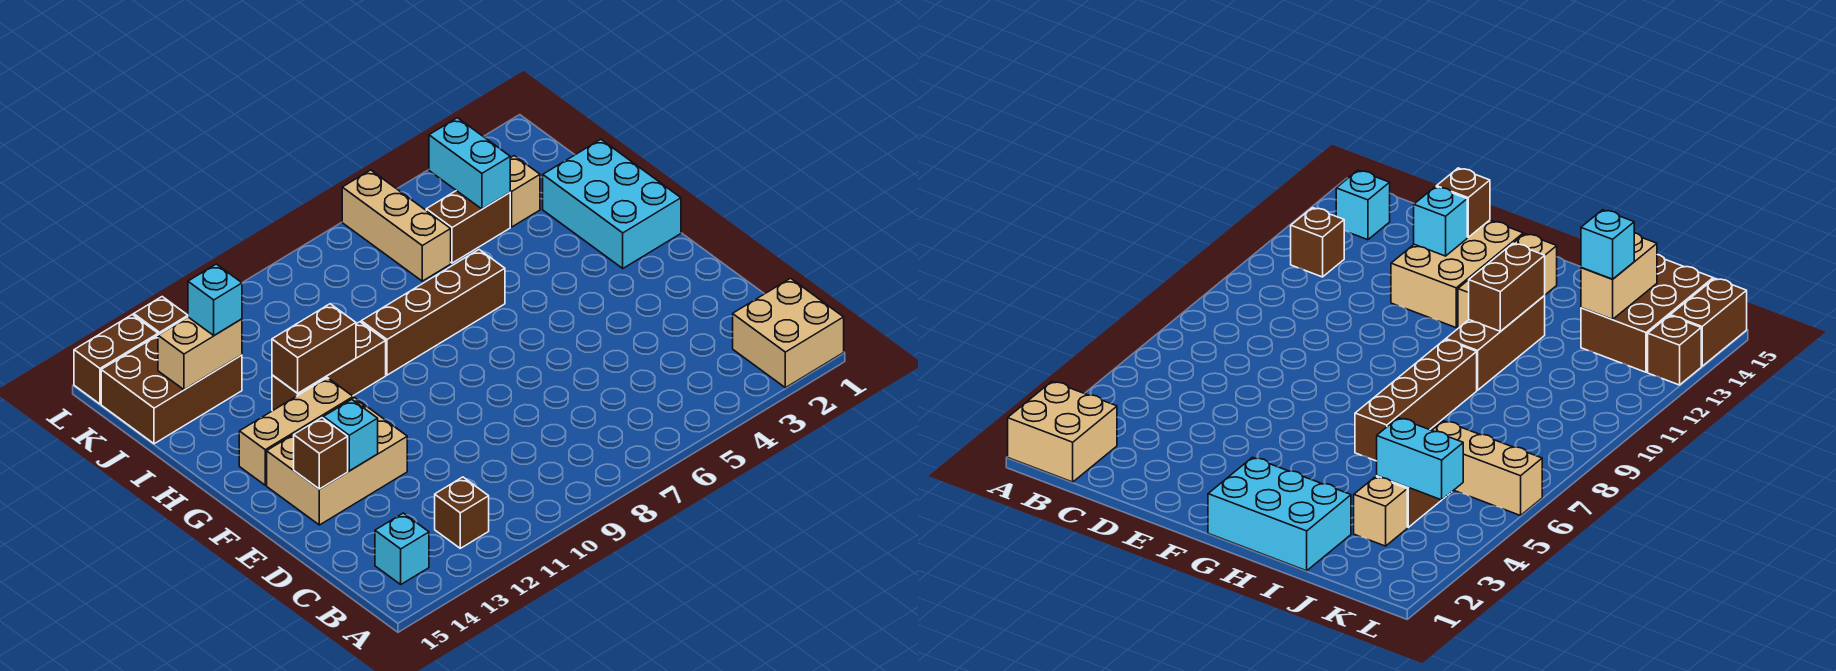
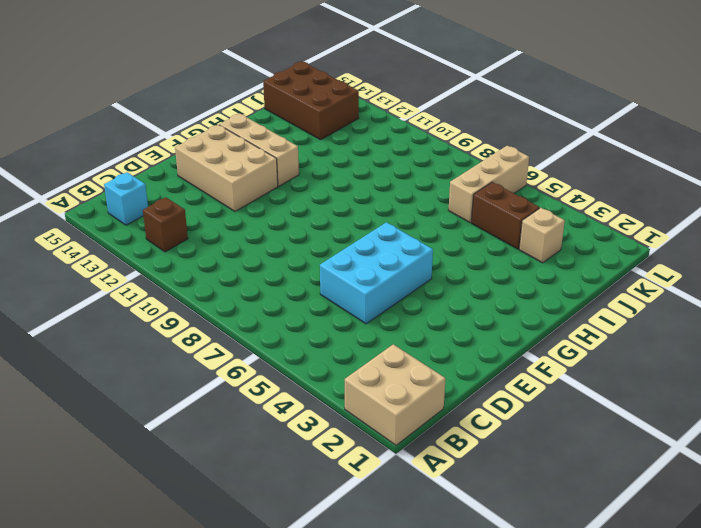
cyan 2x3 brick [320,222,433,324] -> cyan 2x3 brick moved to [543,139,681,268]
none -> brown 1x4 brick [361,250,505,375]
none -> brown 1x3 brick [272,322,386,411]
none -> brown 1x1 brick [134,297,188,335]

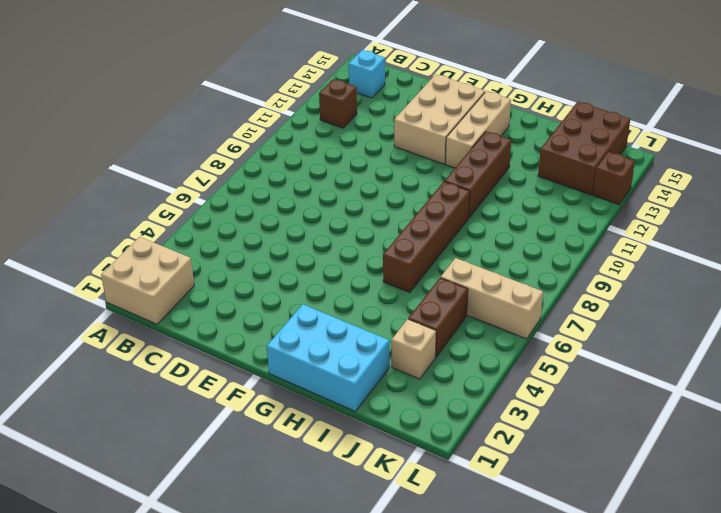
none -> brown 1x2 brick [74,315,158,404]
none -> cyan 1x1 brick [323,399,378,471]
none -> brown 1x1 brick [294,418,348,489]

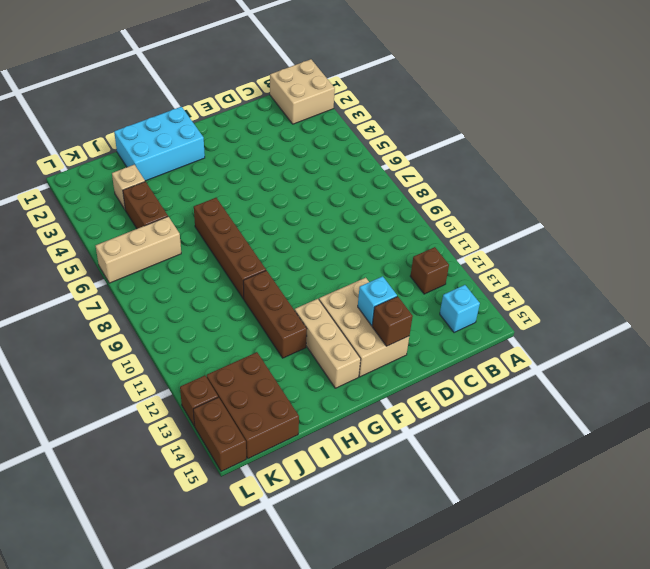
none -> brown 1x2 brick [272,304,356,393]
none -> cyan 1x2 brick [429,118,510,209]
none -> tan 1x2 brick [158,317,242,390]

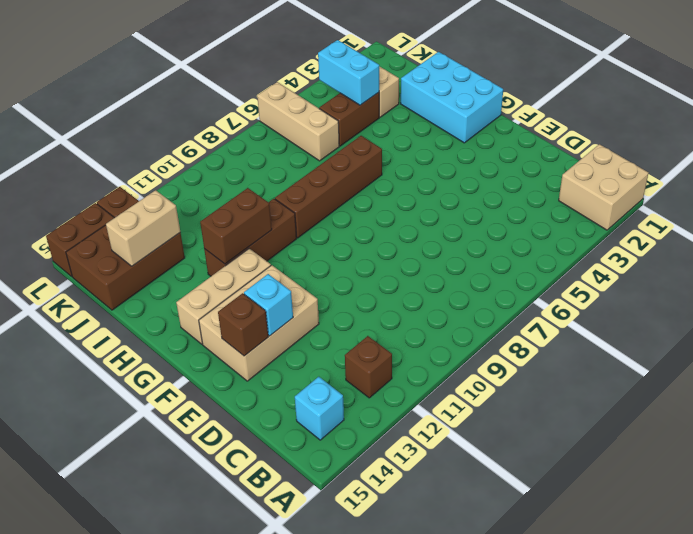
none -> cyan 1x1 brick [188,264,242,335]

